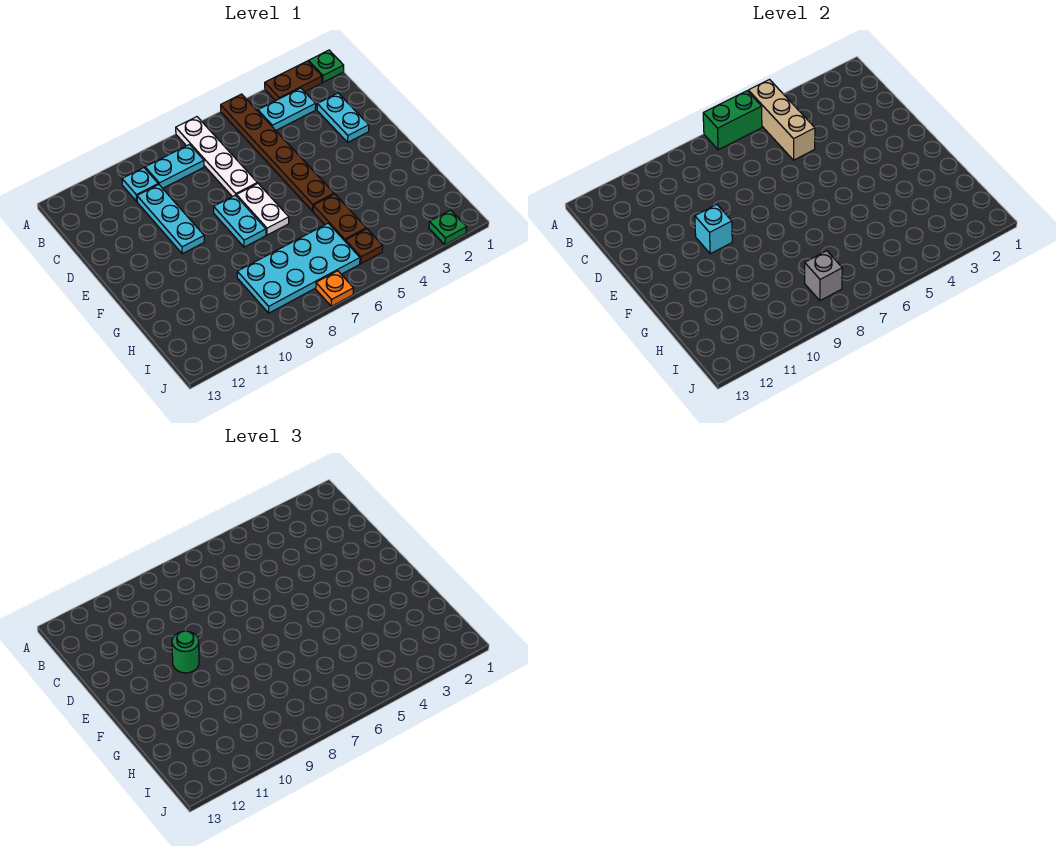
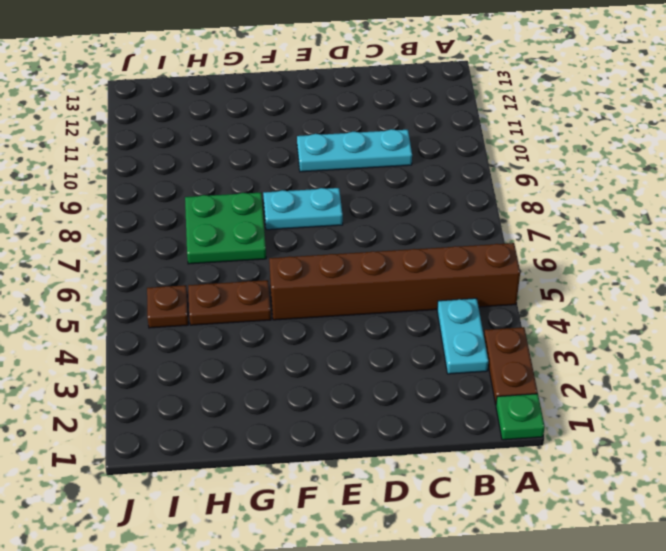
brown 1x6 brick [269,243,520,320] -> brown 1x6 plate [221,94,334,211]
green 2x2 plate [185,193,266,264] -> cyan 2x4 plate [237,223,360,313]
none -> white 1x4 plate [176,117,257,197]
none -> cyan 1x2 plate [145,145,204,188]
none -> cyan 1x1 plate [122,168,158,201]

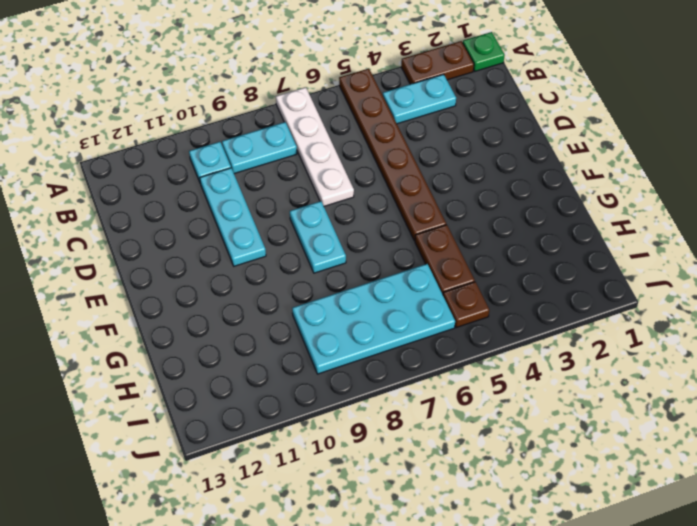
none -> cyan 1x2 plate [317,93,369,142]
none -> white 1x2 plate [236,183,289,235]
none -> green 1x1 plate [429,210,467,245]

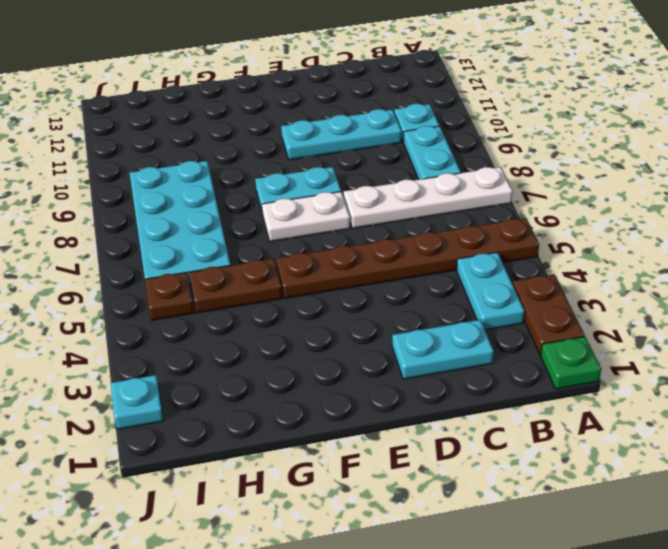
cyan 1x1 plate [111,375,163,429] -> green 1x1 plate [429,210,467,245]
none -> orange 1x1 plate [316,271,353,306]
none -> tan 1x3 brick [748,80,815,160]
none -> green 1x2 brick [703,91,762,150]

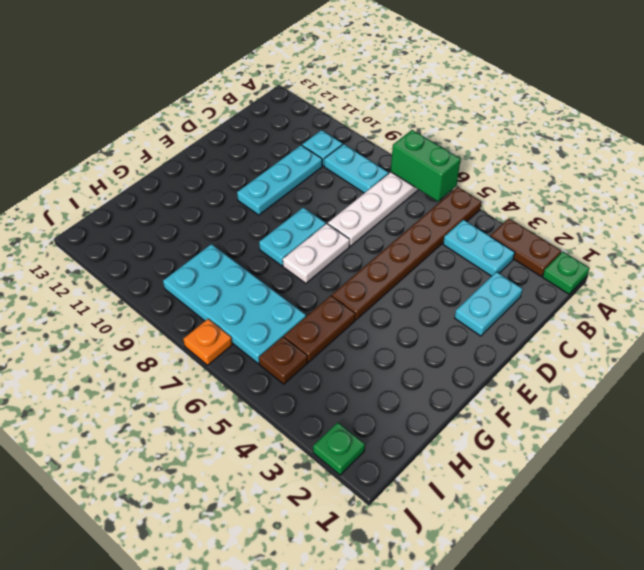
none -> tan 1x3 brick [748,80,815,160]
none -> cyan 1x1 brick [695,205,732,254]
none -> grey 1x1 brick [805,251,842,301]

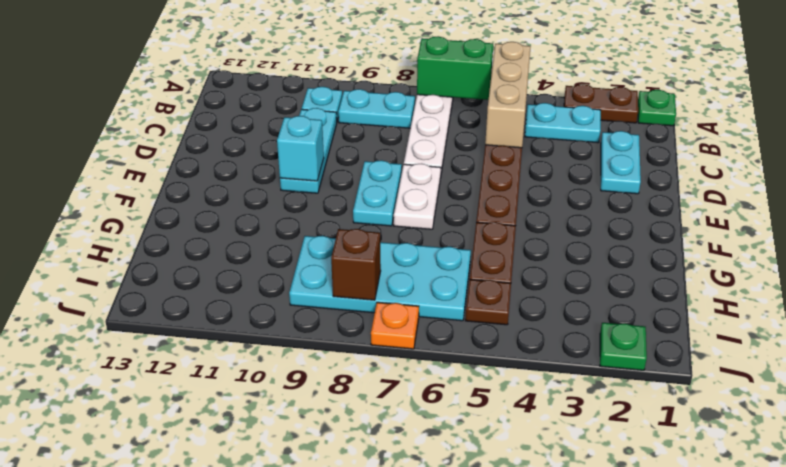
brown 1x1 brick [331,229,381,300] -> grey 1x1 brick [805,251,842,301]
none -> green 1x1 round brick [172,631,199,673]

